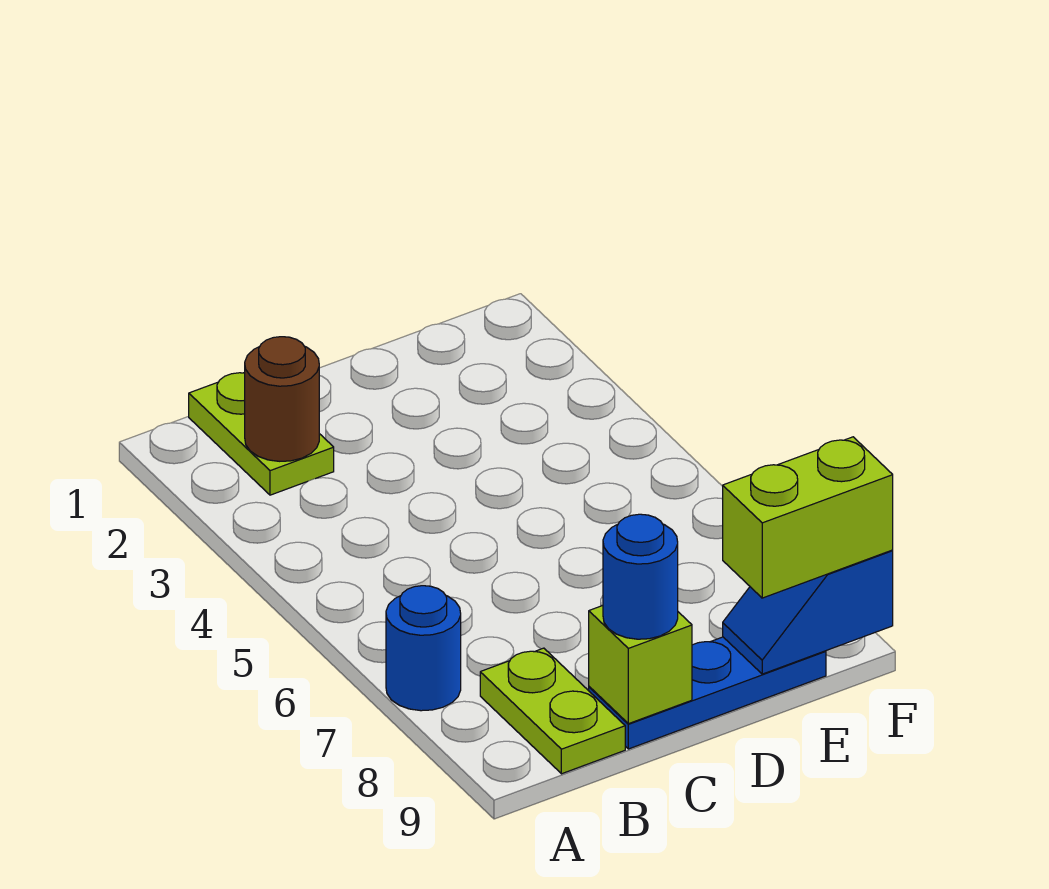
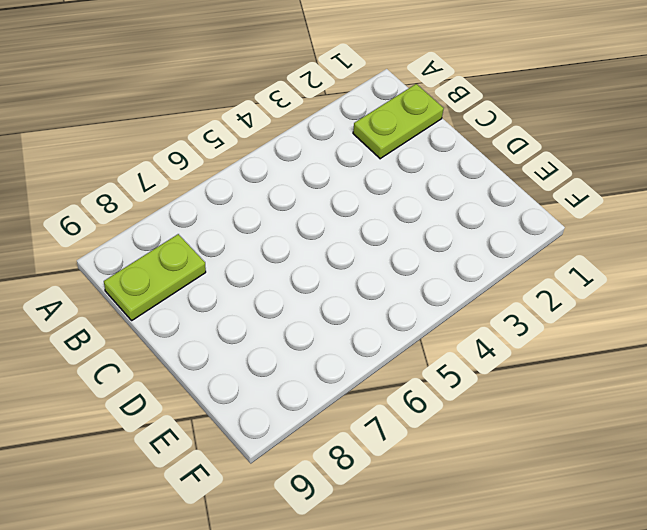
none -> blue 1x1 round brick [386,586,461,711]
none -> blue 1x3 plate [589,637,826,749]

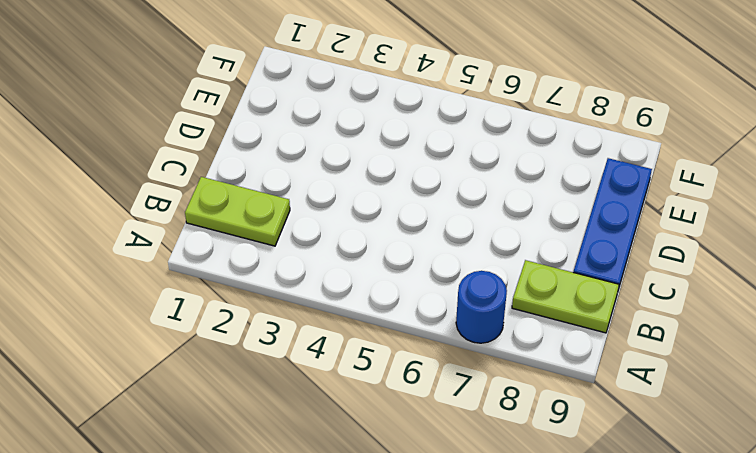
none -> brown 1x1 round brick [245,337,319,461]
none -> lime 1x1 brick [589,606,692,724]

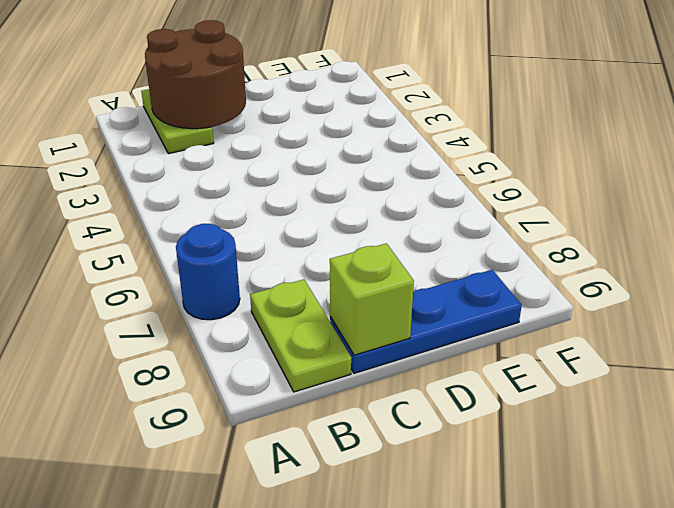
brown 2x2 round brick [145,20,246,129] -> brown 1x1 round brick [245,337,319,461]
none -> blue 1x2 slope [723,550,893,674]
none -> blue 1x1 round brick [603,514,678,639]

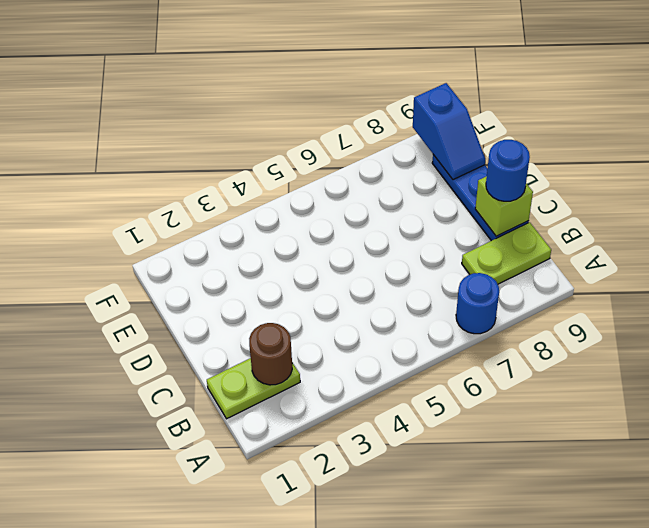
none -> lime 1x2 brick [723,437,893,598]

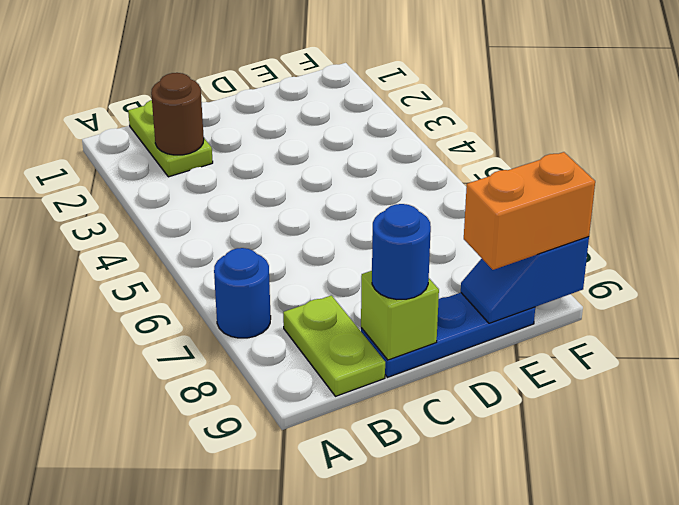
orange 1x2 brick [464,152,595,270] -> lime 1x2 brick [723,437,893,598]

